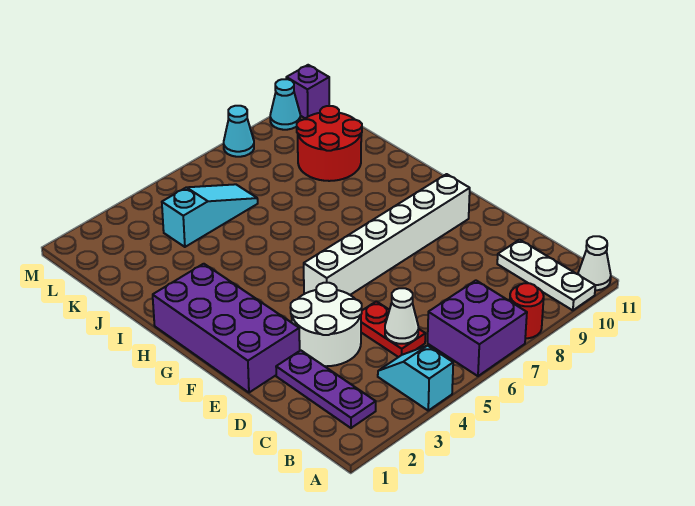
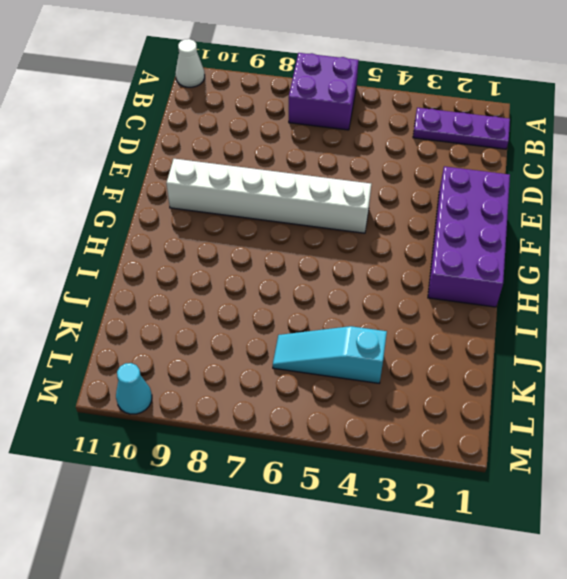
purple 1x3 plate [413,108,510,149] -> purple 1x3 plate turned to [276,350,376,428]
none -> cyan 1x2 slope [378,346,453,410]
none -> red 1x1 round brick [510,283,544,338]
none -> white 1x3 plate [497,240,595,310]

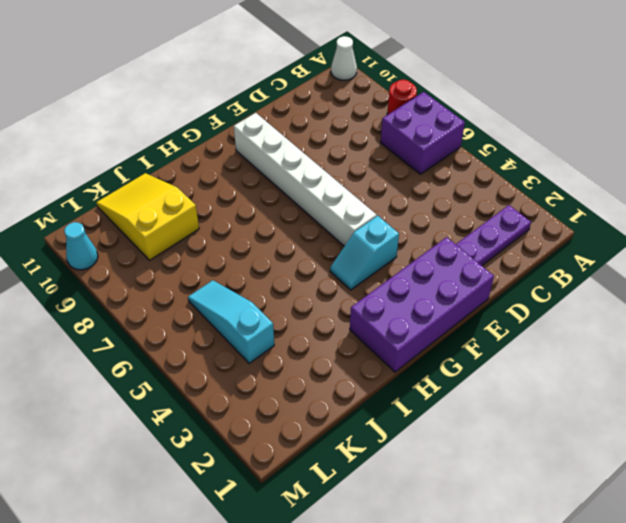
cyan 1x2 slope [330,216,399,290] -> cyan 1x2 slope moved to [378,346,453,410]
yellow 2x3 slope [96,173,199,260] -> red 2x2 round brick [297,106,362,181]
none -> white 1x3 plate [497,240,595,310]
none -> red 1x2 plate [361,301,425,357]
none -> white 2x2 round brick [290,283,362,366]

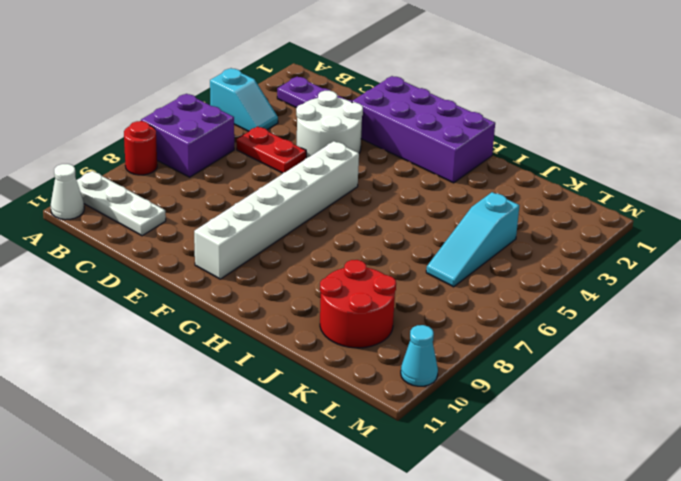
none -> cyan 1x1 cone [224,106,254,157]
none -> purple 1x1 brick [286,65,329,118]
none -> white 1x1 cone [385,288,418,344]

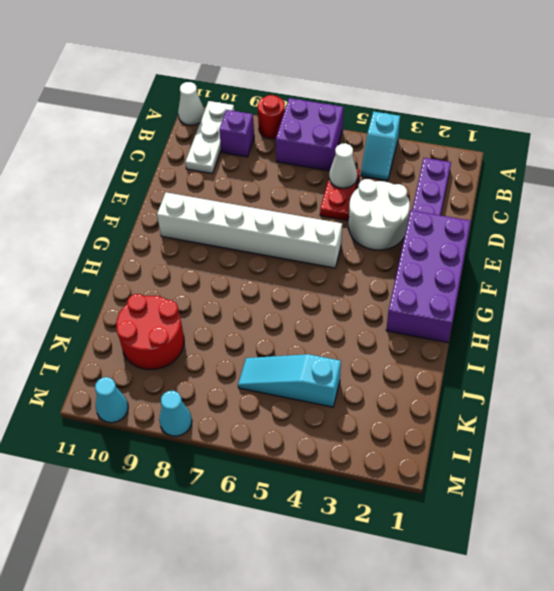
purple 1x1 brick [219,110,254,157] -> purple 1x1 brick moved to [286,65,329,118]

